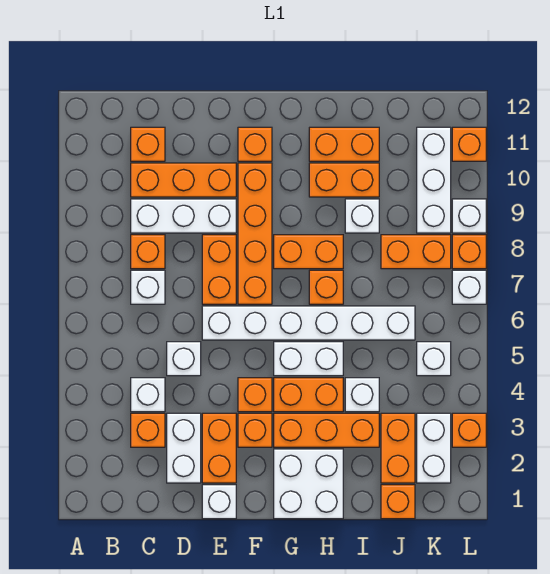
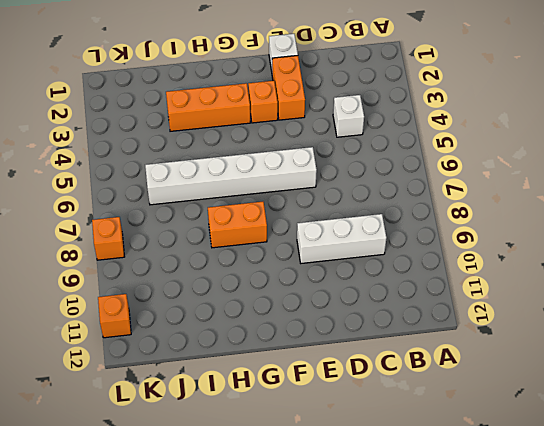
none -> orange 1x1 brick [131,413,165,447]
none -> white 1x1 brick [131,270,165,304]
none -> orange 1x1 brick [131,235,165,269]
none -> orange 1x3 brick [131,163,236,197]

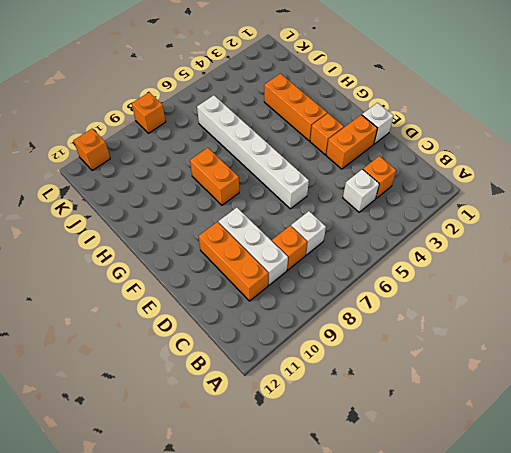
none -> orange 1x1 brick [131,127,165,161]
none -> white 1x2 brick [167,413,201,483]
none -> white 1x1 brick [167,342,201,376]
none -> orange 1x2 brick [202,235,236,304]

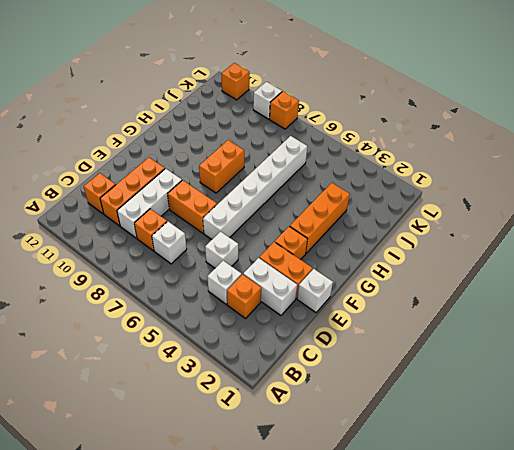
none -> orange 1x1 brick [238,378,272,412]
none -> orange 1x4 brick [238,163,272,304]
none -> orange 1x1 brick [238,127,272,161]
none -> white 2x2 brick [274,449,343,519]

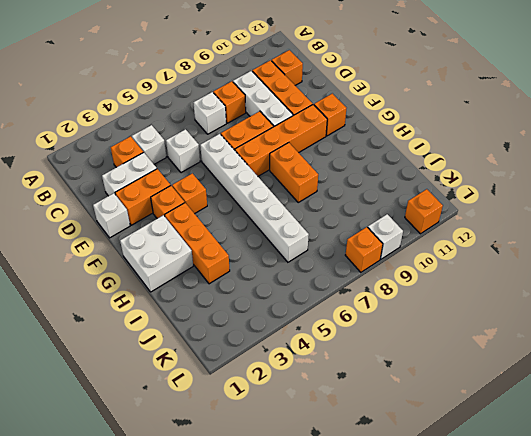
none -> orange 1x2 brick [274,378,343,412]
none -> white 1x2 brick [274,342,343,376]
none -> orange 1x1 brick [309,270,343,304]
none -> orange 1x2 brick [309,163,379,197]

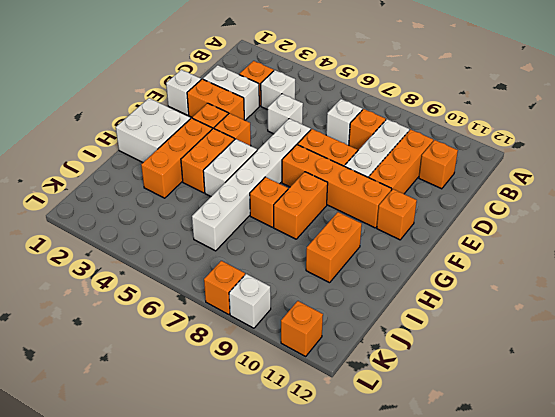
none -> orange 1x2 brick [309,127,379,161]
none -> white 1x1 brick [345,378,379,412]
none -> white 1x1 brick [345,199,379,233]
none -> orange 1x1 brick [381,485,415,519]

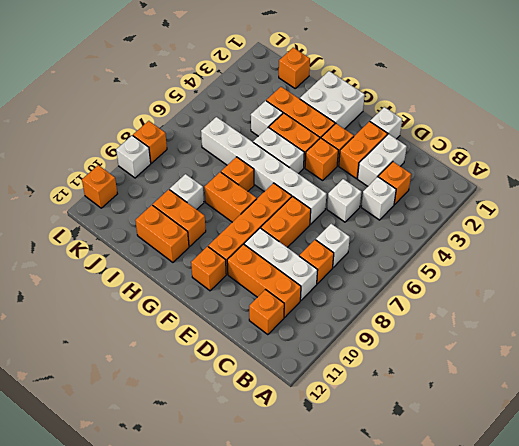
none -> orange 1x2 brick [381,413,415,483]
none -> orange 1x2 brick [381,235,451,269]
none -> white 1x2 brick [417,413,451,483]
none -> white 1x1 brick [417,342,451,376]

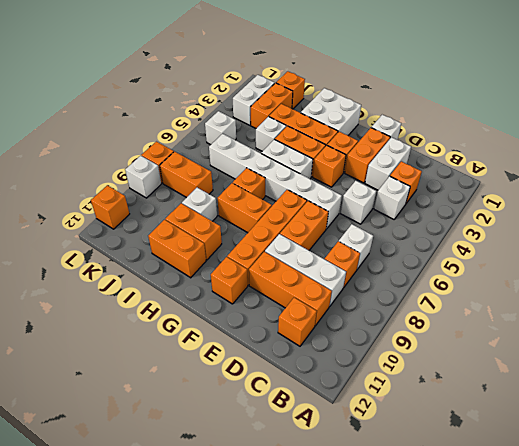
none -> white 1x3 brick [417,127,451,233]
none -> orange 1x1 brick [452,413,486,447]
none -> white 1x1 brick [452,270,486,304]

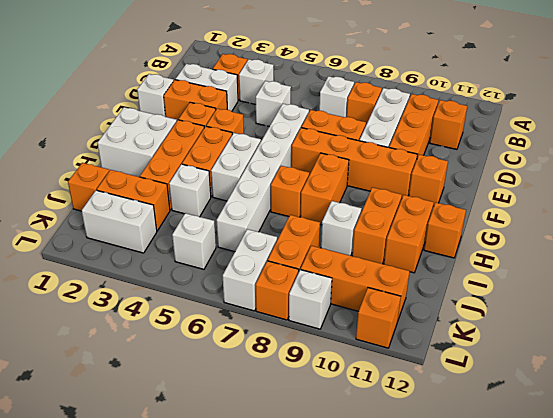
orange 1x1 brick [424,203,466,258] -> orange 1x1 brick moved to [452,413,486,447]
white 1x2 brick [223,229,277,311] -> white 1x1 brick [452,270,486,304]
orange 1x3 brick [301,246,410,322] -> white 1x3 brick [417,127,451,233]

